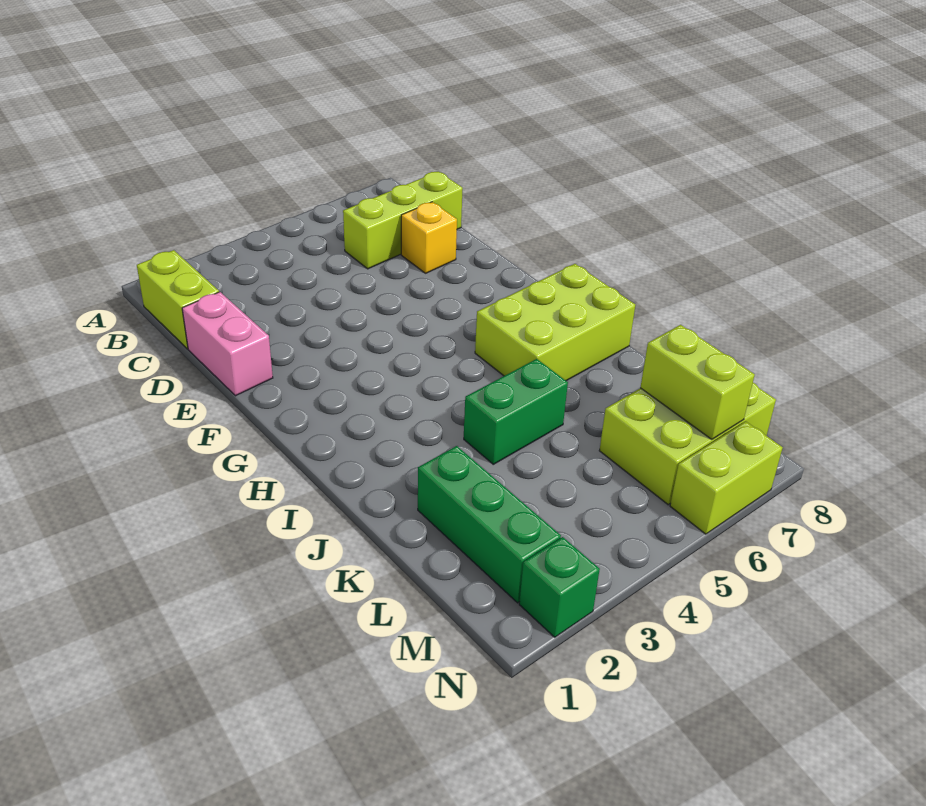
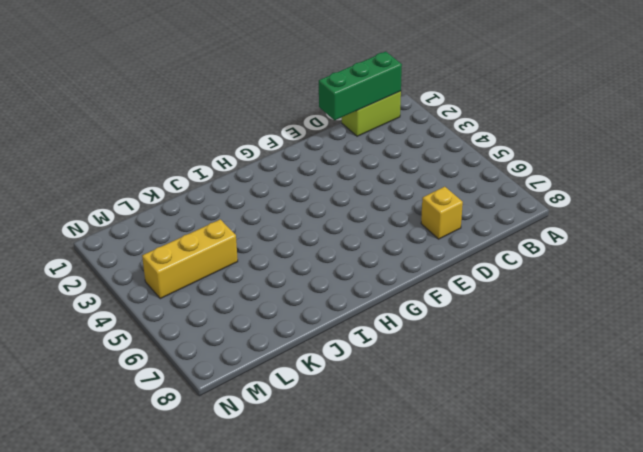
green 1x3 brick [319,52,402,120] -> green 1x3 brick moved to [418,446,561,603]
yellow 1x3 brick [142,219,238,299] -> none
none -> lime 1x3 brick [343,171,463,269]
none -> pink 1x2 brick [182,292,273,396]

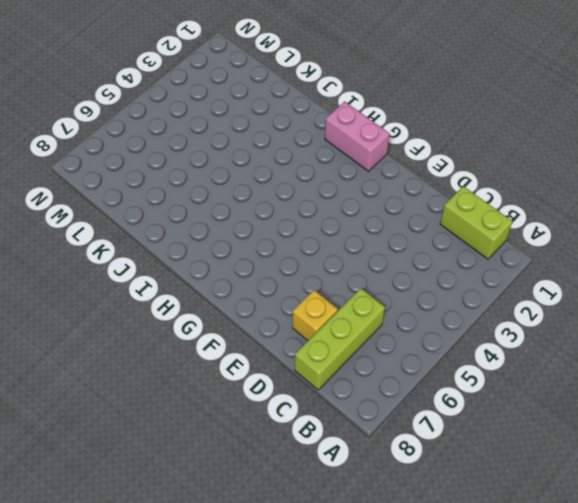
pink 1x2 brick [325,101,389,171] -> pink 1x2 brick moved to [182,292,273,396]
none -> lime 2x3 brick [475,264,635,381]
none -> green 1x2 brick [464,359,568,464]

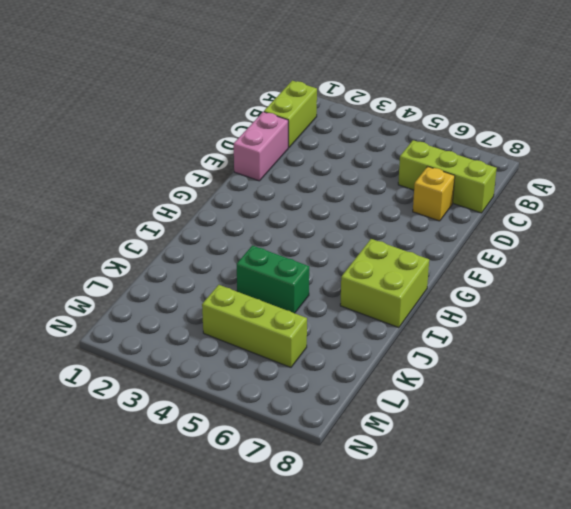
lime 2x2 brick [340,239,429,328] -> lime 2x3 brick [475,264,635,381]
lime 1x3 brick [202,285,307,367] -> lime 2x3 brick [599,383,776,505]
none -> green 1x3 brick [418,446,561,603]
none -> green 1x1 brick [519,537,600,637]

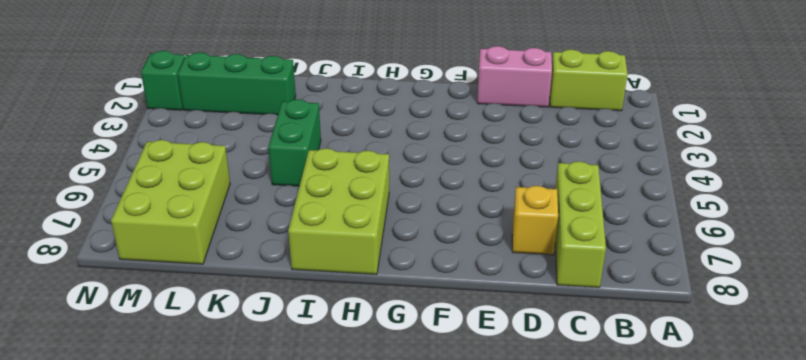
none -> lime 1x2 brick [670,421,783,534]
none -> lime 1x2 brick [640,325,755,439]

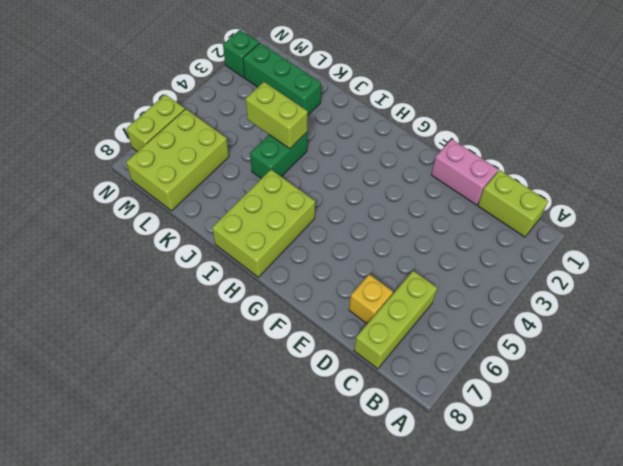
lime 1x2 brick [246,82,308,149] -> lime 1x2 brick moved to [640,325,755,439]

